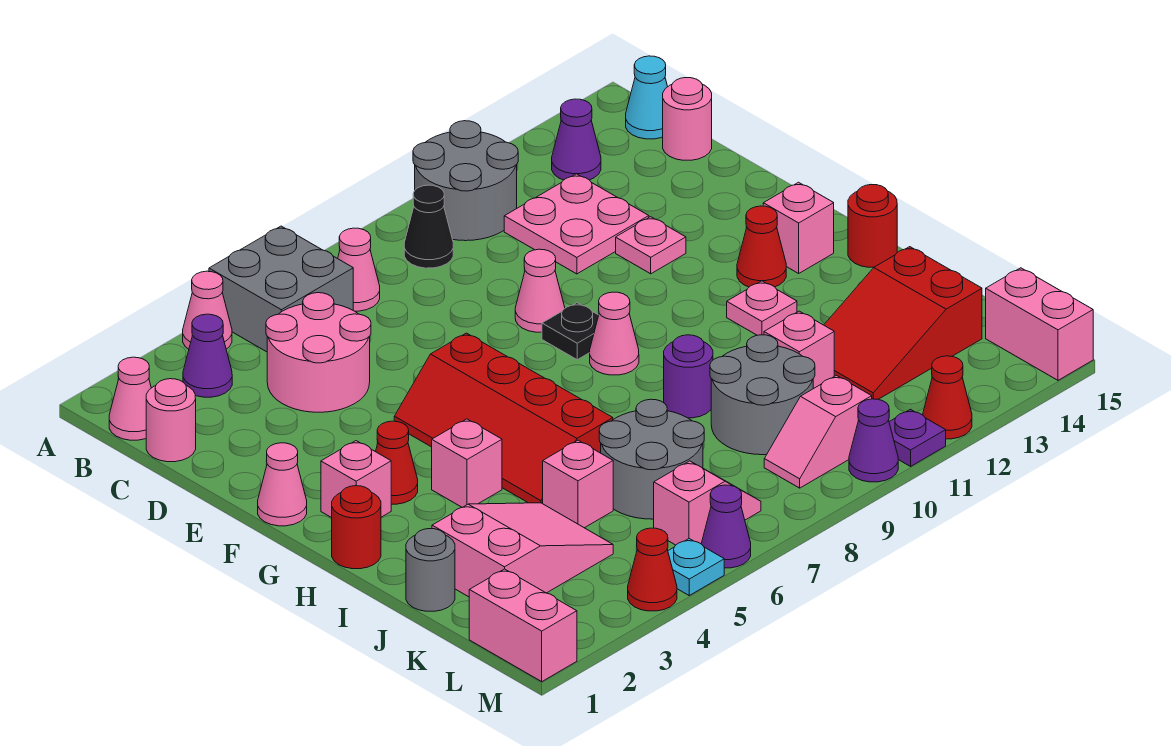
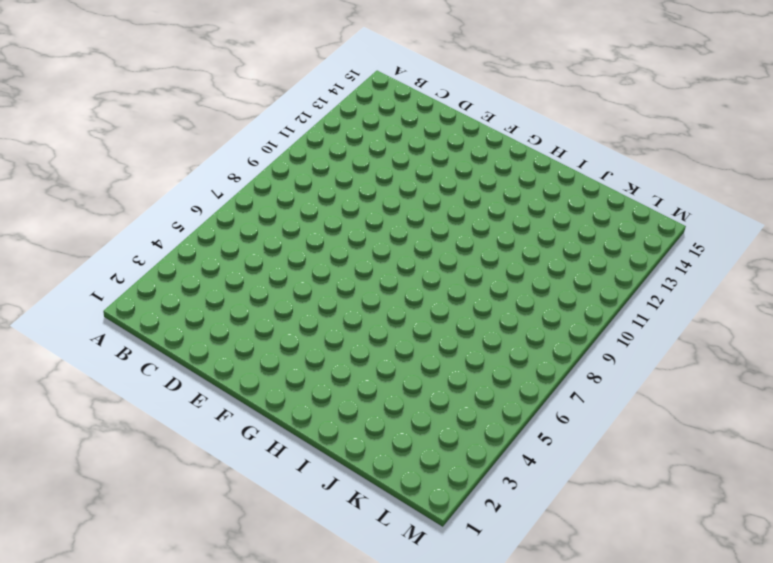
none -> pink 1x1 cone [183,271,232,349]
none -> grey 2x2 brick [209,226,353,352]
none -> grey 2x2 round brick [413,121,518,241]
none -> pink 1x1 cone [109,357,151,440]

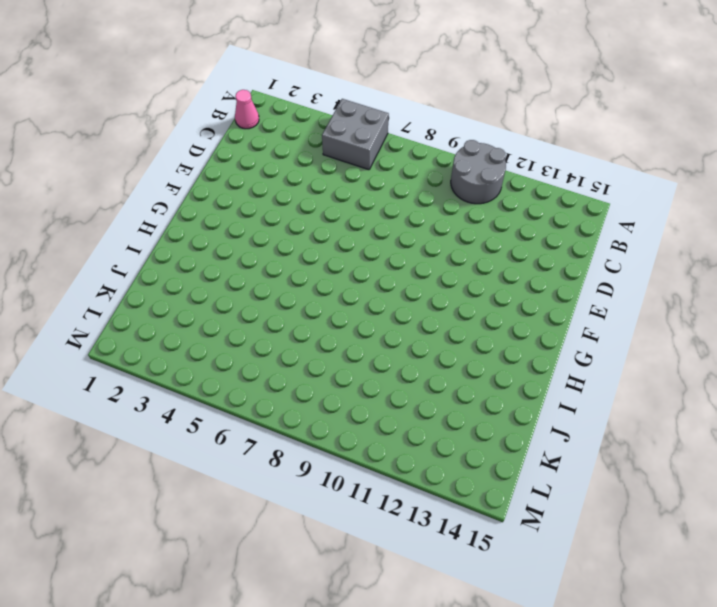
none -> pink 1x1 cone [183,271,232,349]
none -> purple 1x1 cone [183,314,232,397]
none -> pink 1x1 cone [338,228,380,311]
none -> black 1x1 cone [404,185,453,268]

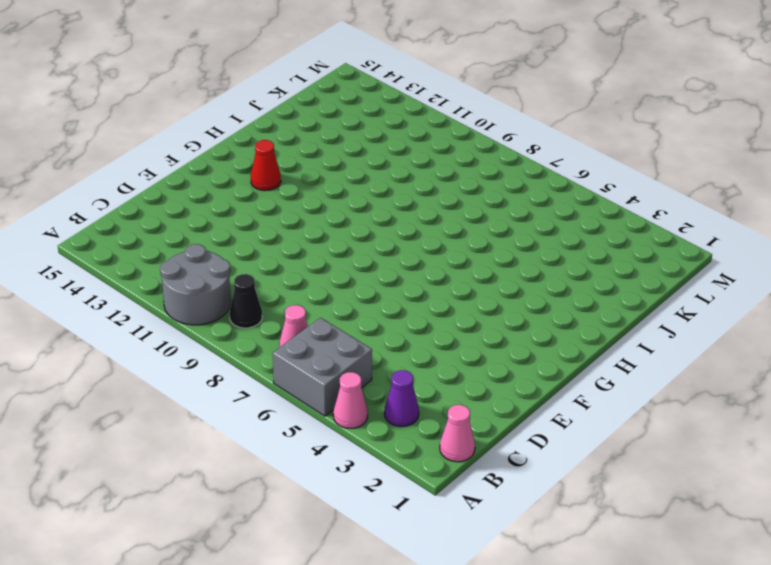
none -> purple 1x1 cone [552,99,601,180]
none -> cyan 1x1 cone [626,56,668,139]
none -> pink 1x1 round brick [146,379,196,462]
none -> pink 2x2 round brick [266,293,371,412]

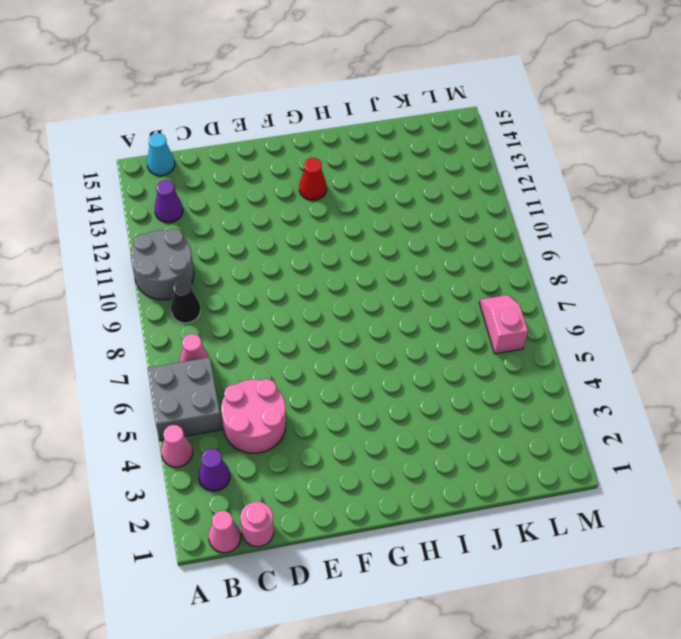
none -> pink 2x2 plate [504,174,649,274]
none -> pink 1x1 round brick [663,78,712,160]
none -> pink 1x1 cone [515,249,565,332]
none -> pink 1x1 plate [616,217,686,274]

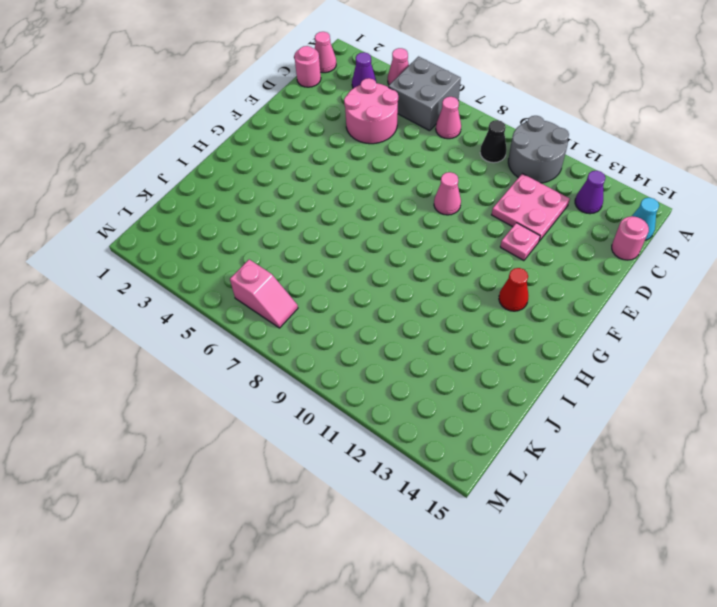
none -> pink 1x1 cone [258,443,307,526]
none -> red 2x4 slope [394,333,613,504]
none -> black 1x1 plate [542,303,599,360]
none -> pink 1x1 brick [321,441,391,518]

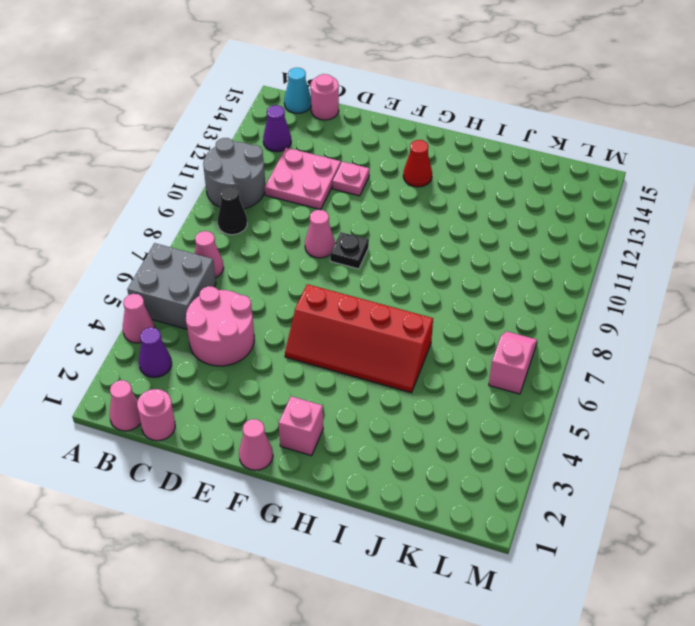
none -> red 1x1 cone [376,421,418,504]
none -> pink 1x1 cone [590,292,639,375]
none -> pink 1x1 brick [763,182,834,273]
none -> red 1x1 round brick [332,486,381,569]

